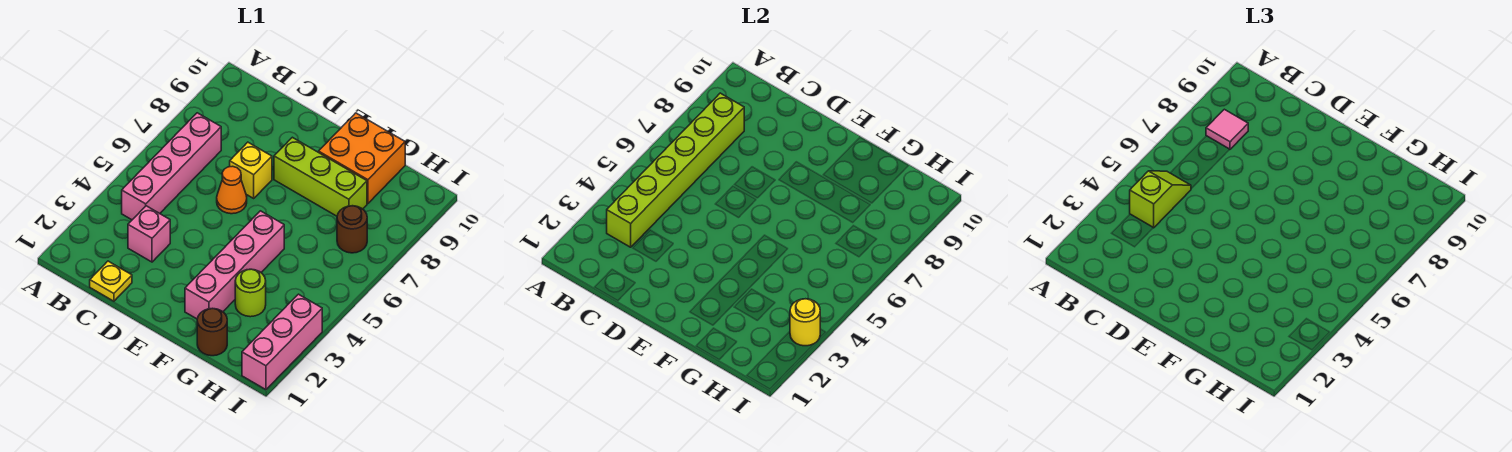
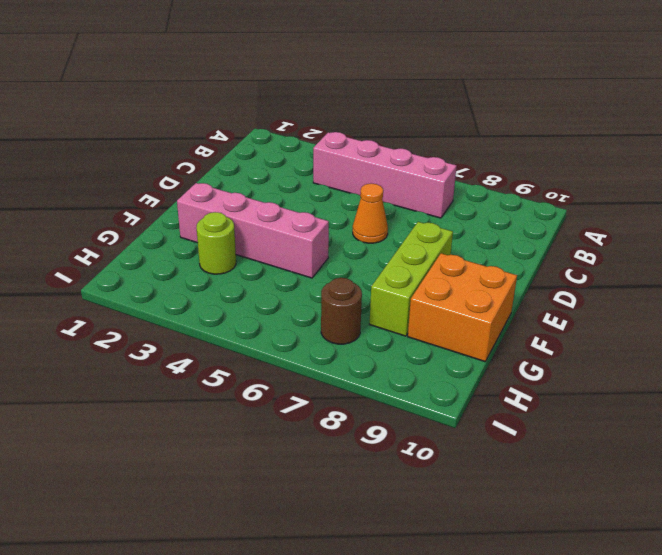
none -> yellow 1x1 plate [90,261,132,301]
none -> pink 1x1 brick [128,206,170,262]
none -> yellow 1x1 brick [230,142,272,198]

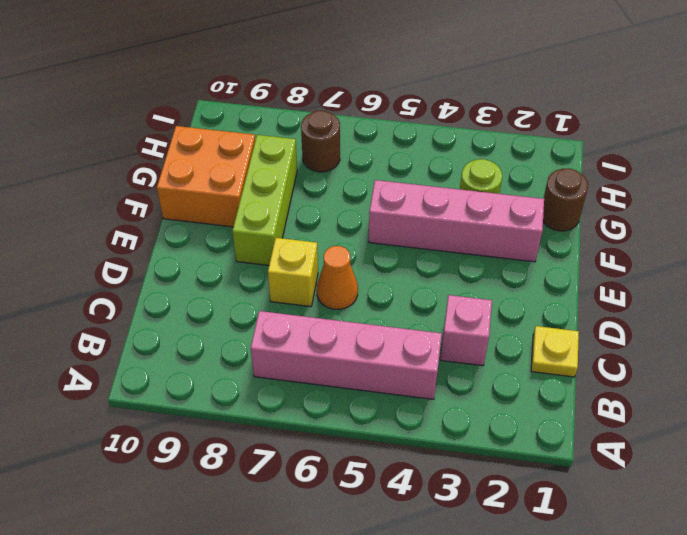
none -> pink 1x3 brick [242,294,322,390]
none -> lime 1x6 brick [607,93,744,247]
none -> yellow 1x1 round brick [790,299,820,346]

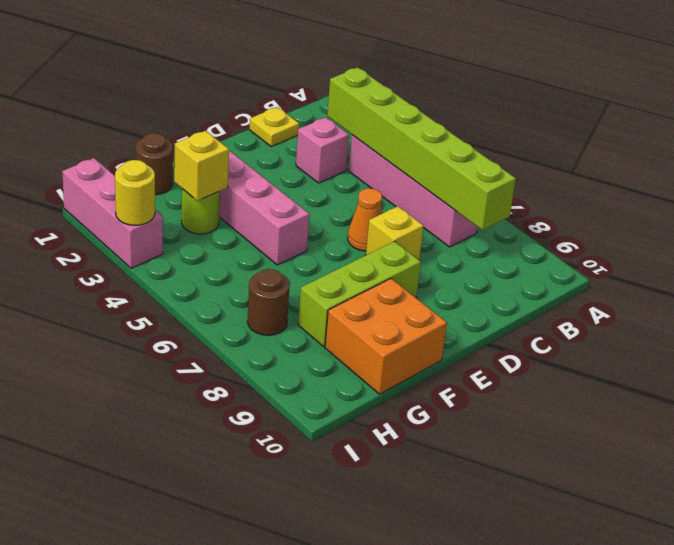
yellow 1x1 brick [174,131,229,201] -> none
none -> lime 1x2 slope [1130,171,1191,228]
none -> pink 1x1 tile [1206,109,1248,149]

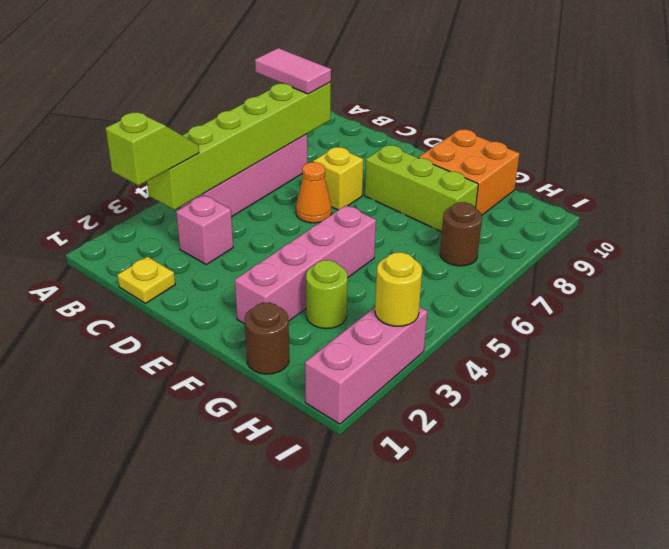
pink 1x2 tile [255,48,331,94] -> pink 1x1 tile [1206,109,1248,149]
lime 1x2 slope [106,112,199,186] -> lime 1x2 slope moved to [1130,171,1191,228]

